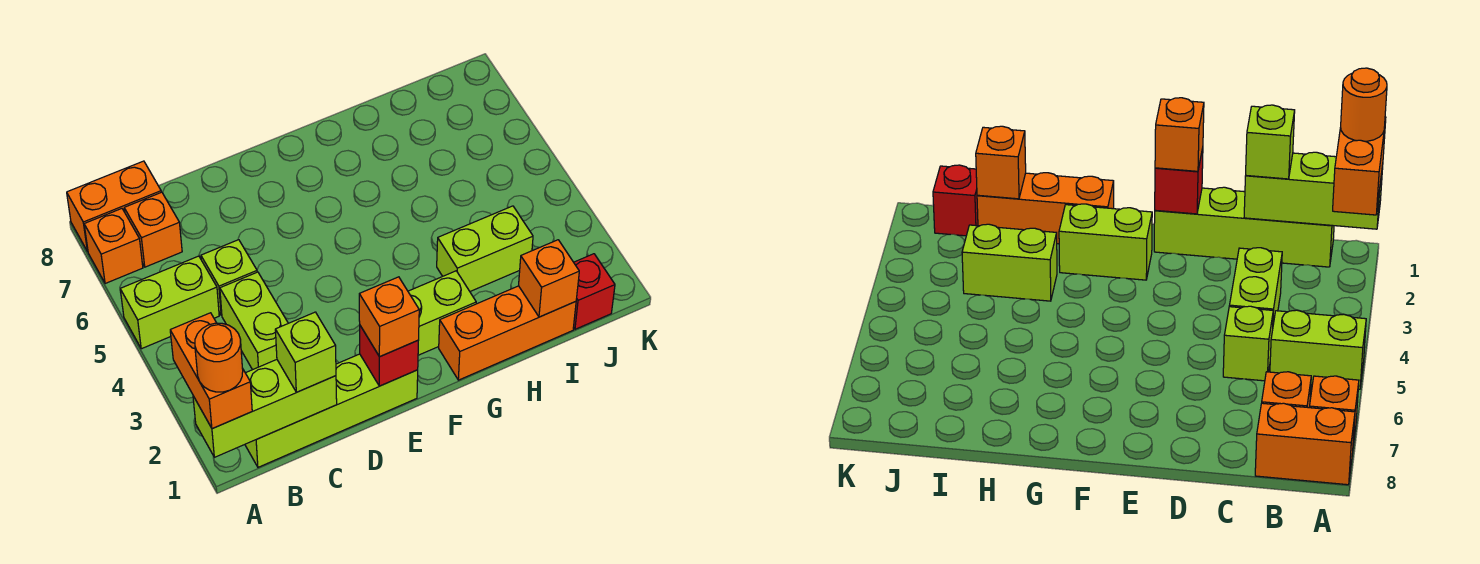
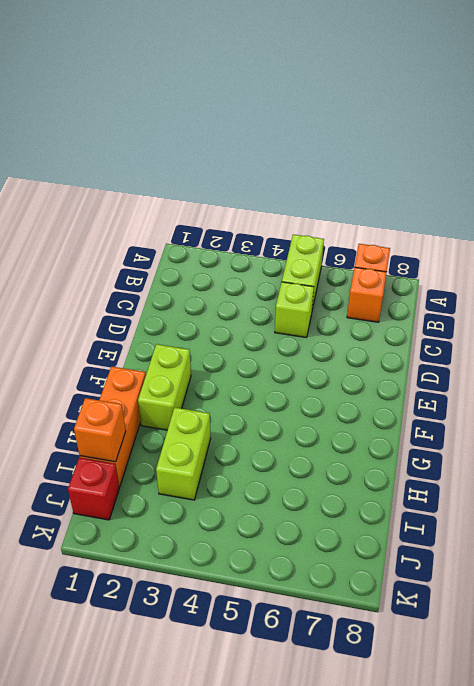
none -> orange 1x2 brick [67,161,161,252]
none -> lime 1x4 brick [245,354,418,467]
none -> lime 1x2 brick [220,272,288,370]

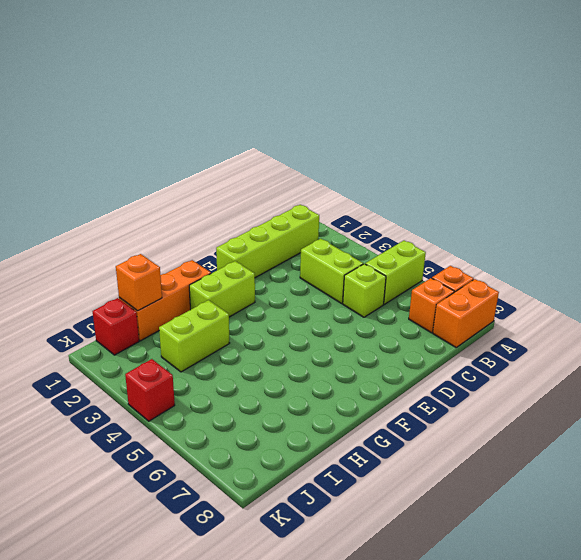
red 1x1 brick [125,359,175,421] -> red 1x1 brick moved to [360,326,418,386]
none -> lime 1x3 brick [193,360,337,457]
none -> orange 1x2 brick [170,313,252,429]
none -> lime 1x1 brick [275,312,336,392]

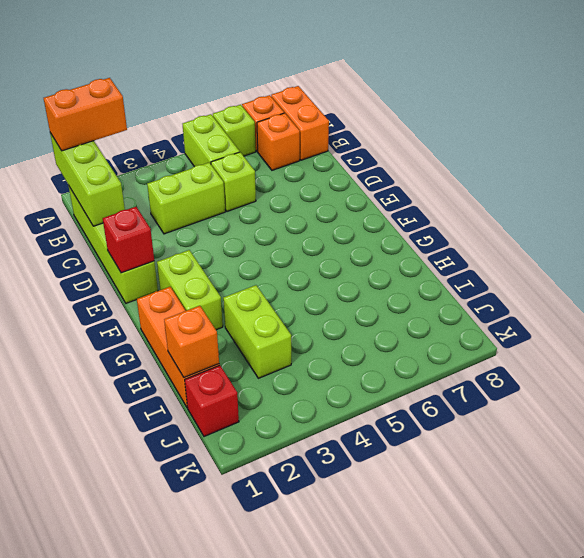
lime 1x1 brick [213,105,256,156] -> lime 1x1 brick moved to [275,312,336,392]
none -> orange 1x1 brick [359,277,419,357]
none -> orange 1x1 round brick [195,323,243,392]

